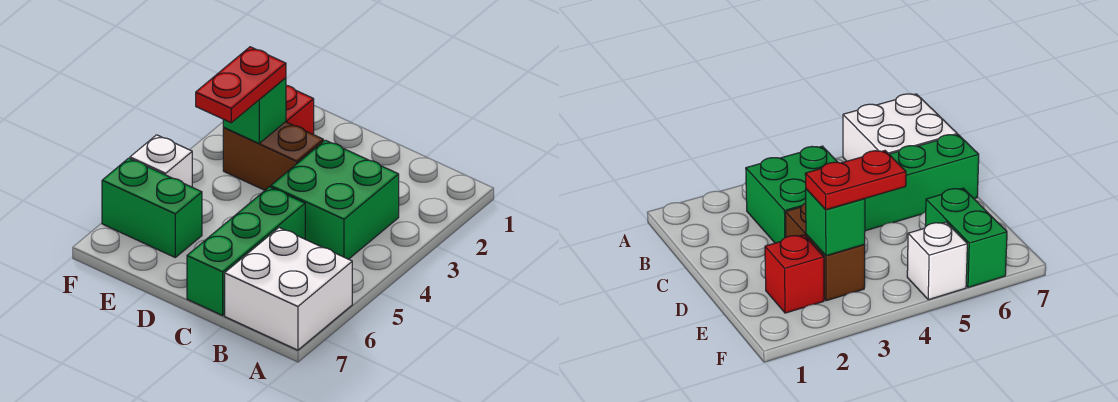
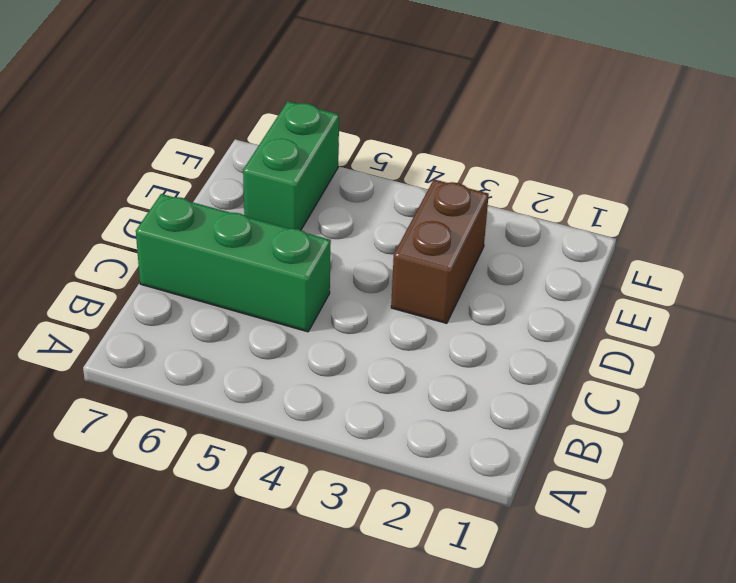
none -> white 2x2 brick [225,228,352,350]
none -> green 2x2 brick [271,140,399,259]

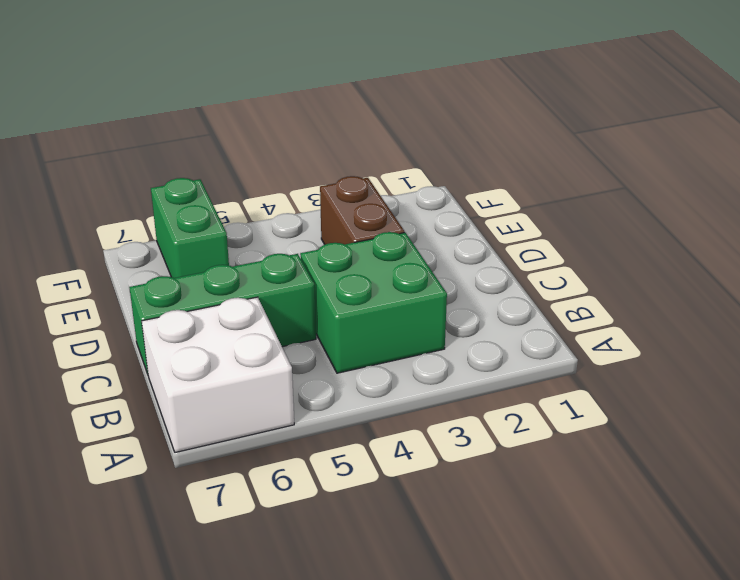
none -> red 1x1 brick [286,85,314,135]
none -> white 1x1 brick [130,135,192,187]

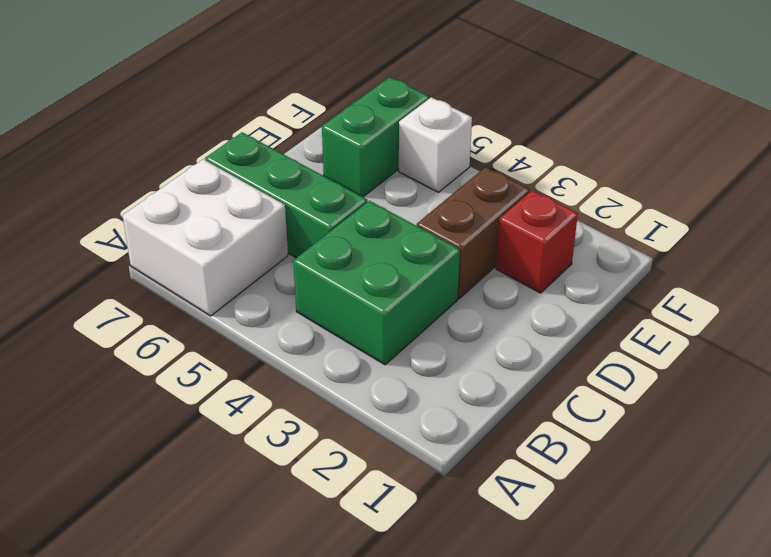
none -> green 1x1 brick [223,78,286,144]
none -> red 1x2 plate [196,47,286,123]

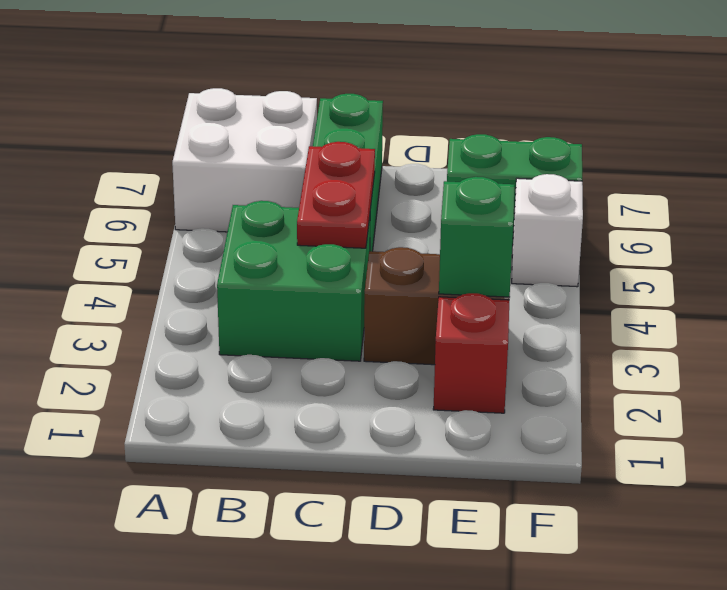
red 1x2 plate [297,142,375,248] -> red 1x2 plate moved to [196,47,286,123]

